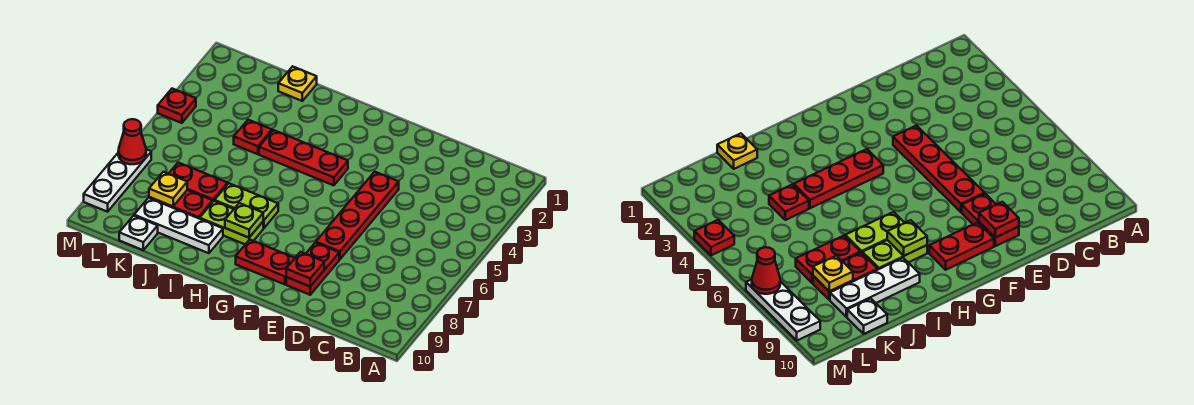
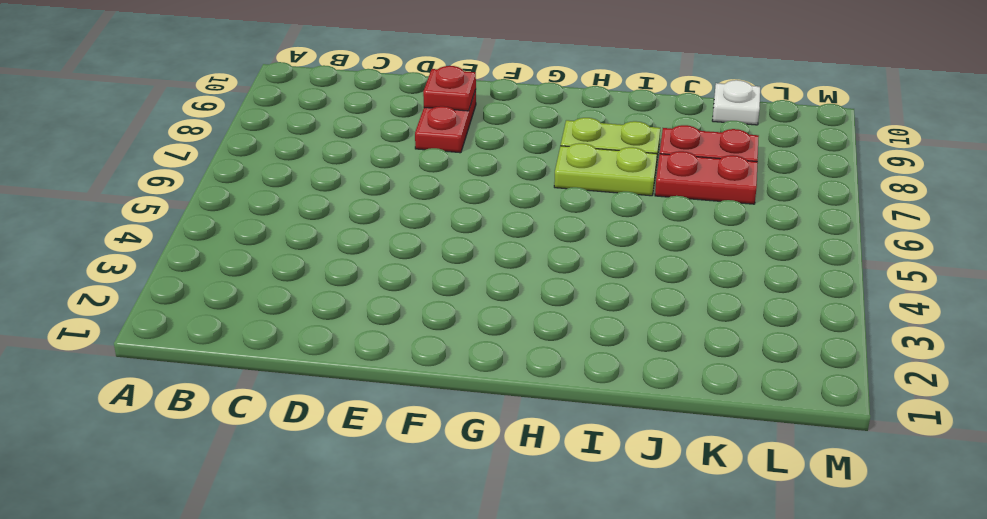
none -> red 1x4 plate [316,172,399,259]
none -> red 1x2 plate [236,240,295,284]
none -> red 1x3 plate [259,130,348,185]

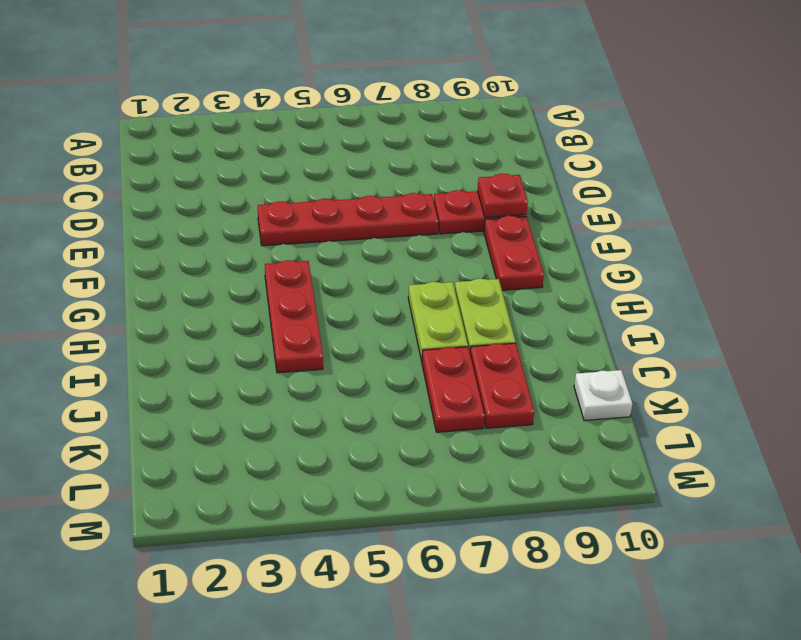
none -> white 1x3 plate [134,198,223,253]
none -> yellow 1x1 plate [278,66,317,101]
none -> red 1x1 plate [234,120,272,154]

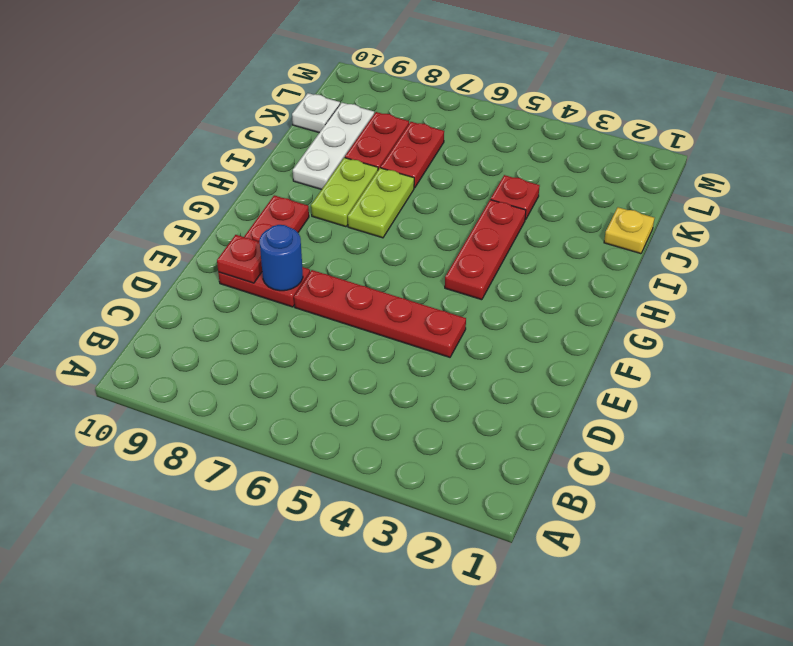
blue 1x1 round brick [260,225,303,291] -> none
none -> red 1x1 plate [158,89,196,123]
none -> white 1x3 plate [84,149,151,212]
none -> lime 1x1 plate [225,203,263,238]

